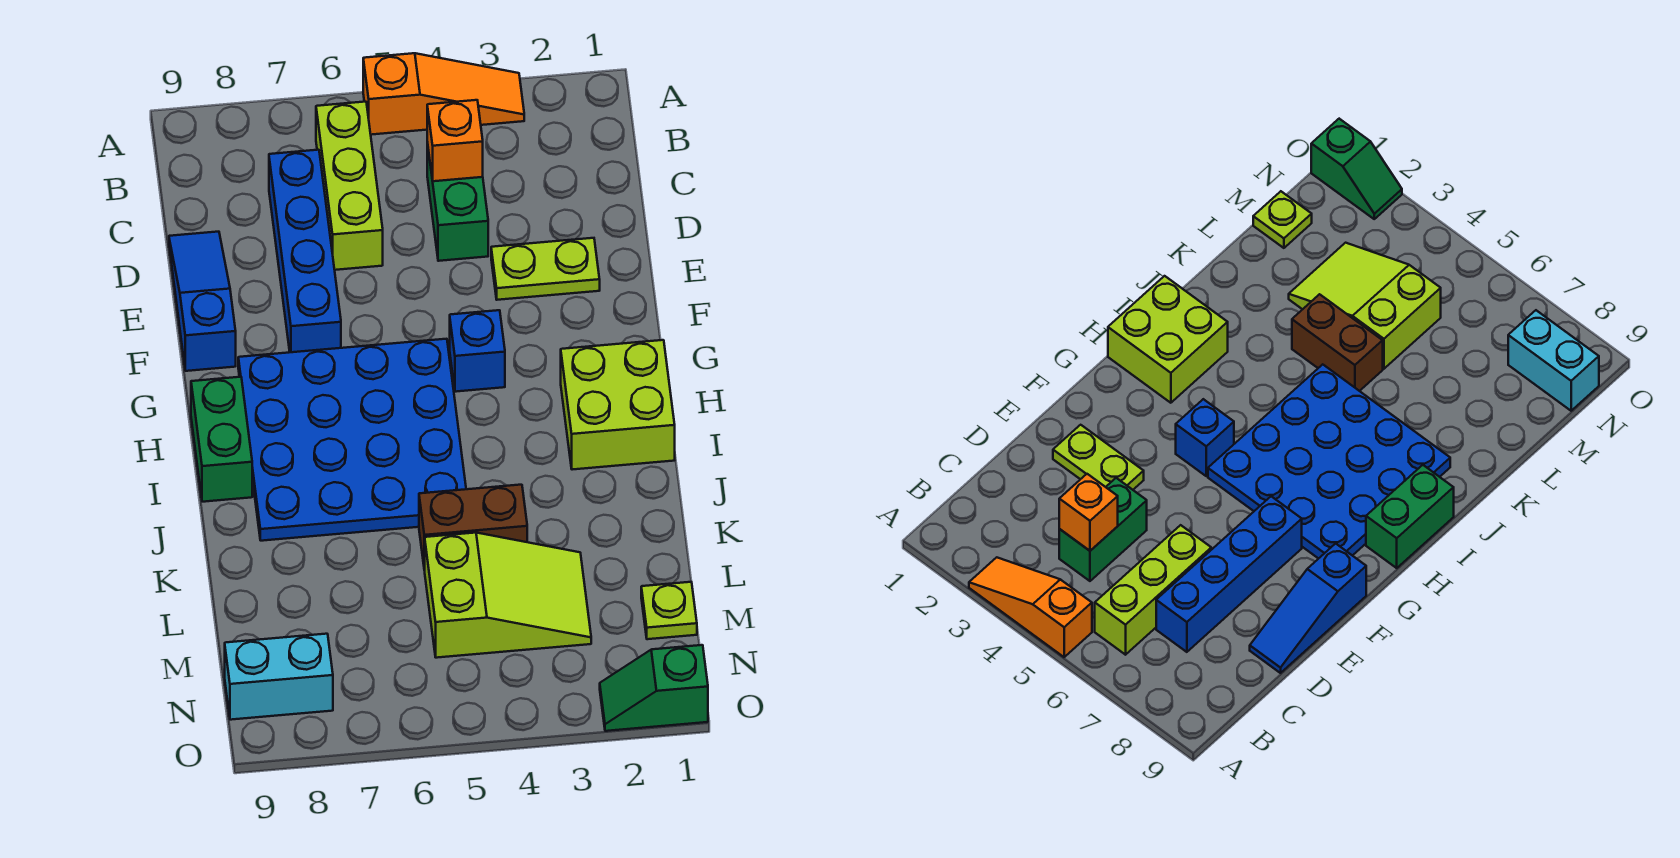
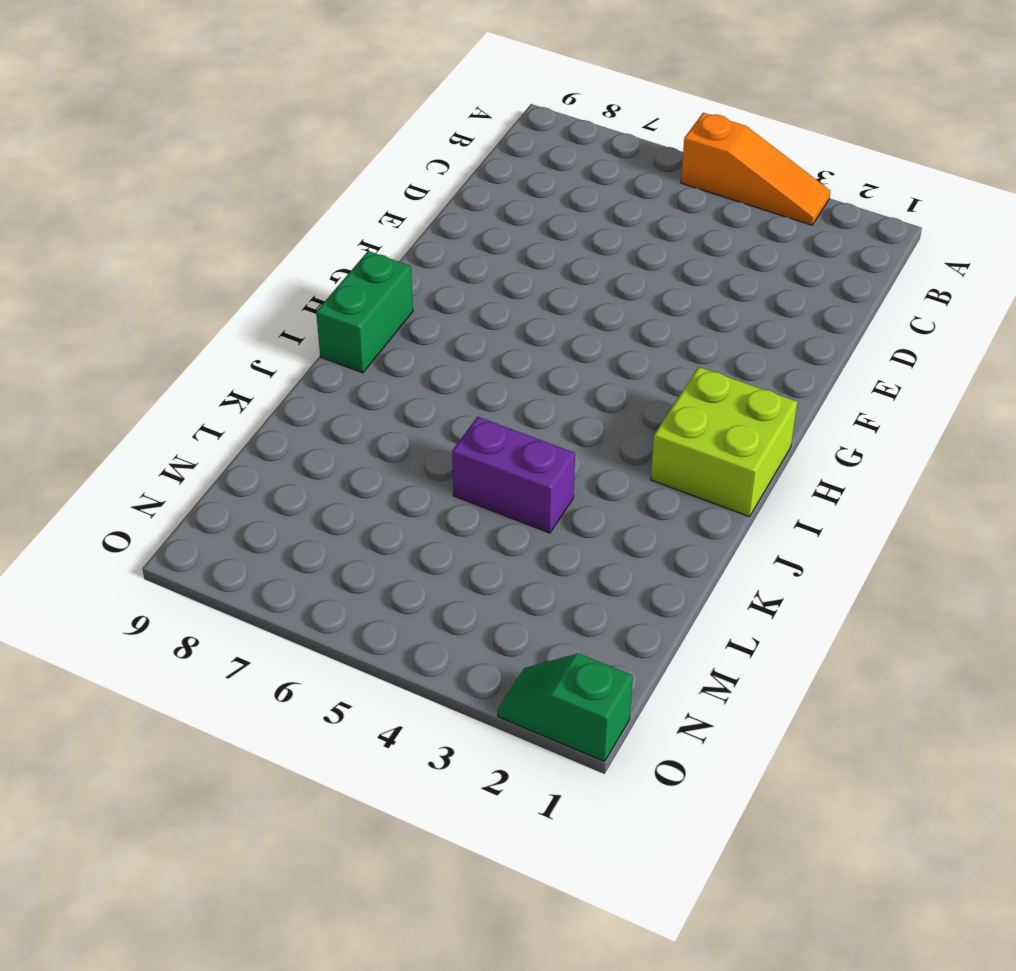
purple 1x2 brick [452,417,575,533] -> brown 1x2 brick [419,485,527,570]
none -> lime 1x3 brick [316,102,383,270]
none -> green 1x2 brick [427,142,488,261]
none -> blue 1x4 brick [269,150,341,352]

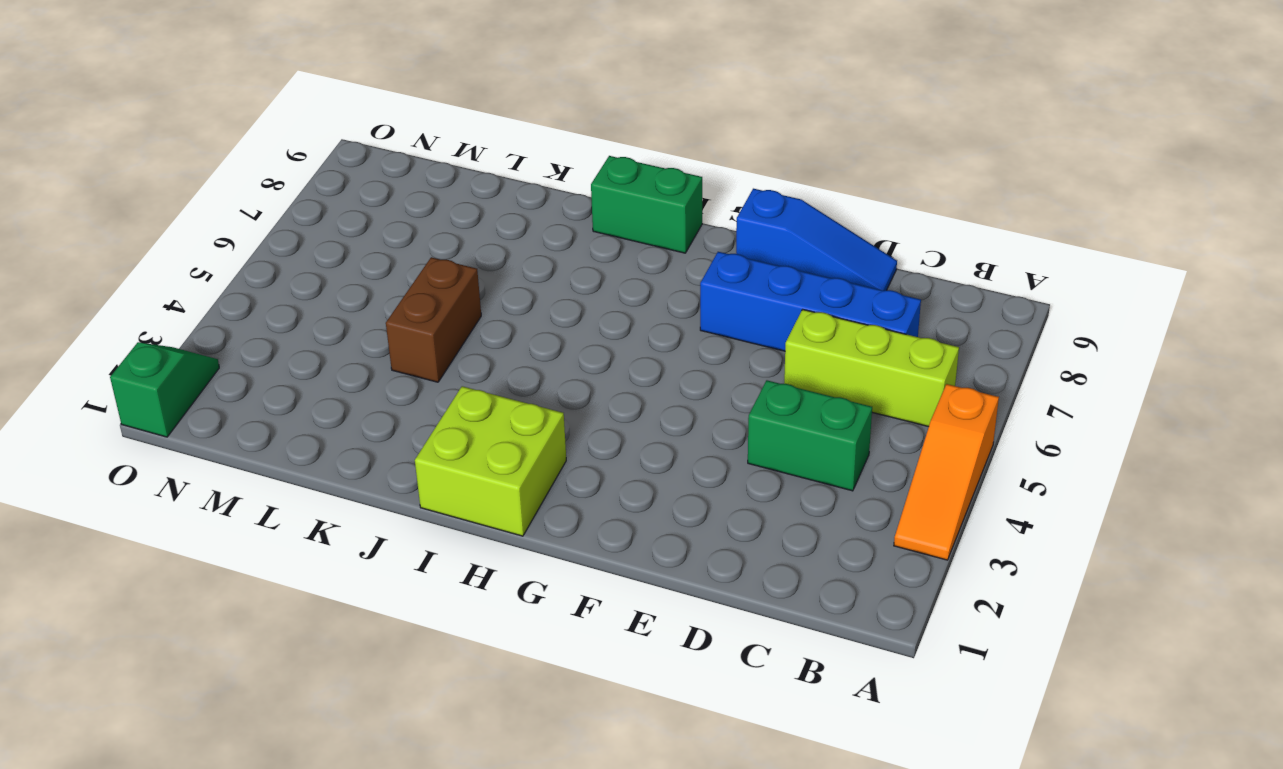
none -> lime 1x2 plate [491,238,600,300]
none -> blue 1x1 brick [450,310,505,392]
none -> blue 4x4 plate [238,339,466,541]

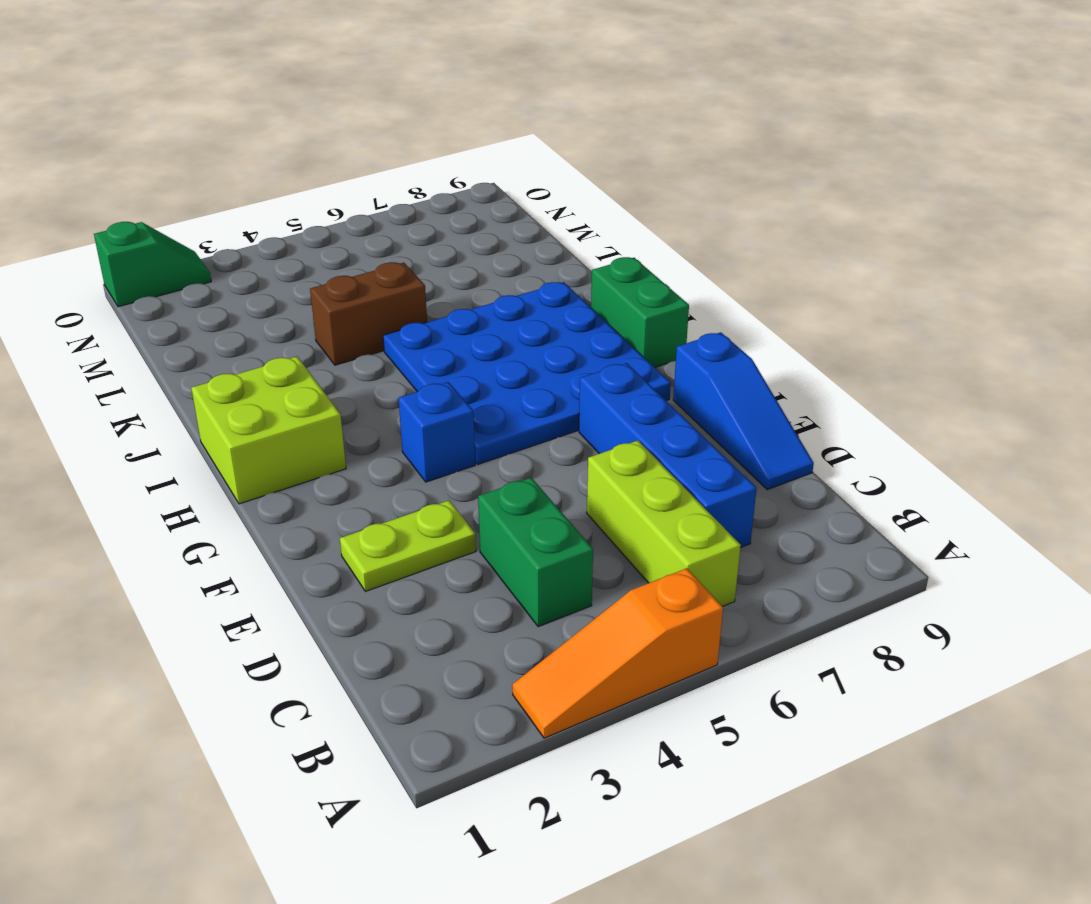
none -> lime 2x3 slope [425,533,591,658]
none -> lime 1x1 plate [641,582,697,639]
none -> cyan 1x2 brick [225,634,333,720]

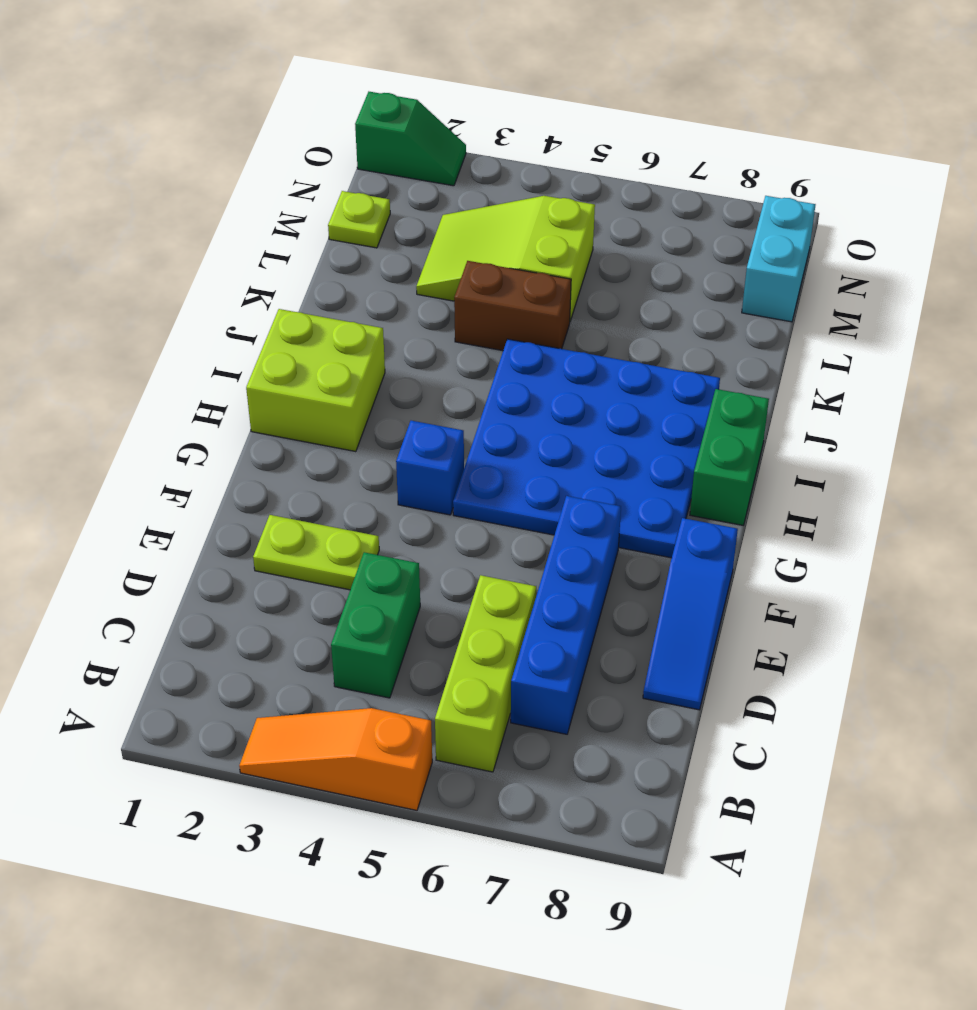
cyan 1x2 brick [742,196,816,322] -> cyan 1x2 brick turned to [225,634,333,720]
none -> orange 1x1 brick [427,100,483,181]

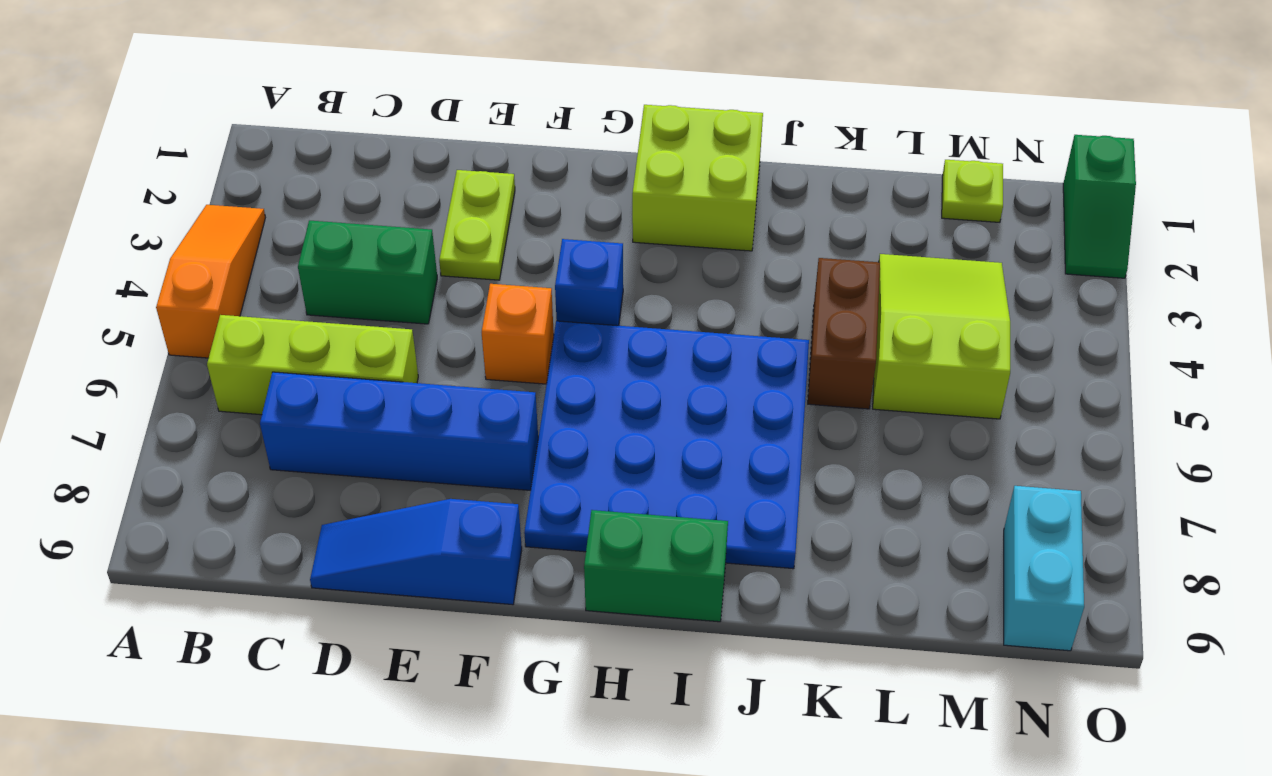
orange 1x1 brick [482,284,554,384] -> orange 1x1 brick moved to [427,100,483,181]

